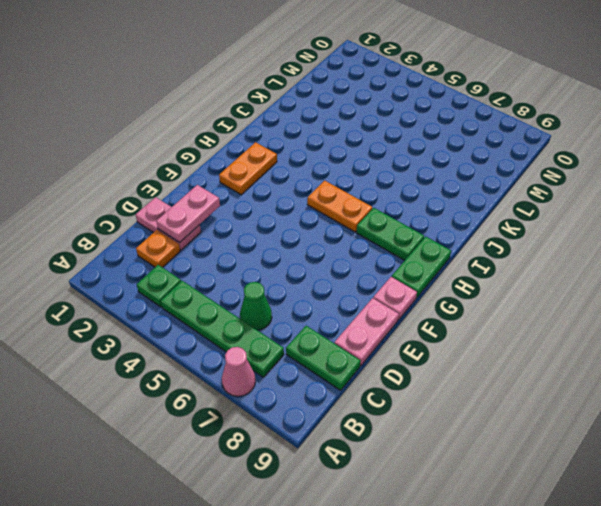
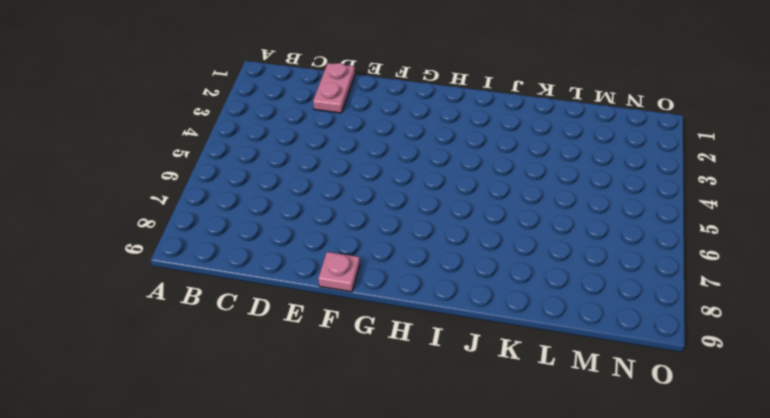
none -> pink 1x1 cone [222,347,256,396]
none -> green 1x1 plate [137,265,181,307]
none -> green 1x4 plate [161,281,284,377]

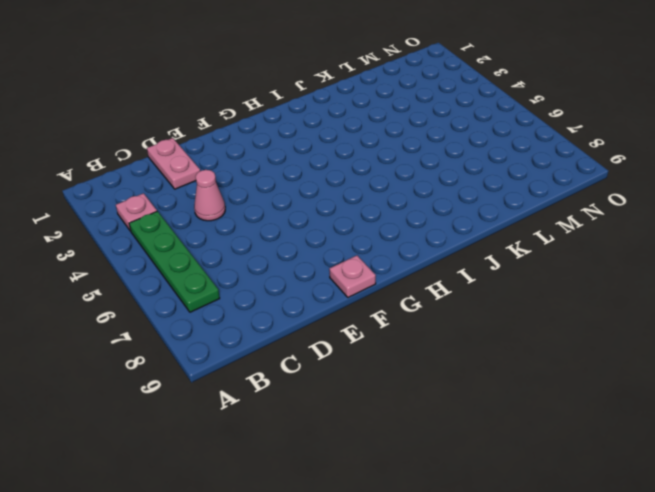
pink 1x1 plate [116,193,157,231] -> green 1x1 plate [137,265,181,307]
pink 1x1 cone [194,170,225,221] -> pink 1x1 cone moved to [222,347,256,396]
none -> orange 1x1 plate [136,230,180,267]
none -> green 1x1 cone [240,282,272,330]
none -> green 1x2 plate [286,326,361,390]

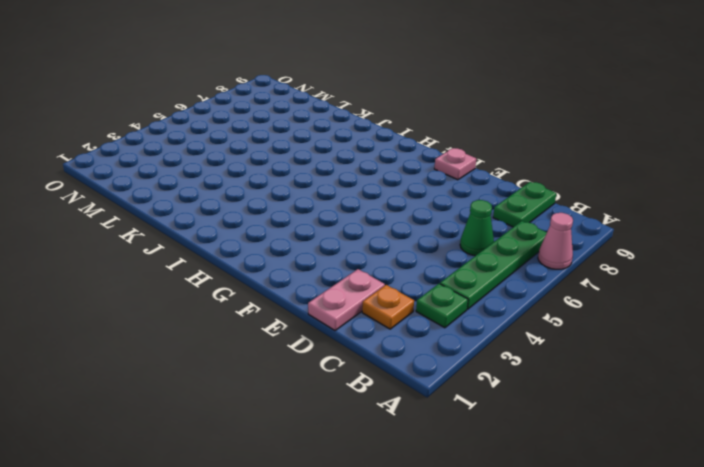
none -> pink 1x2 plate [334,298,399,366]
none -> orange 1x2 plate [219,142,277,195]
none -> green 1x2 plate [392,237,451,298]

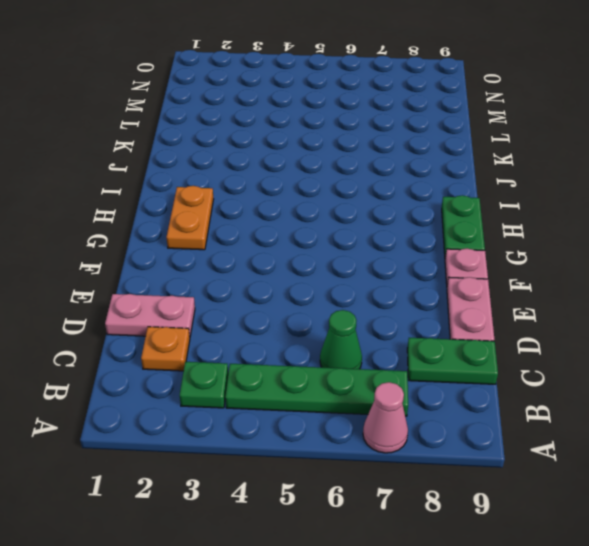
none -> orange 1x2 plate [307,181,372,232]
none -> green 1x2 plate [356,208,424,260]
none -> pink 1x2 plate [156,185,220,242]

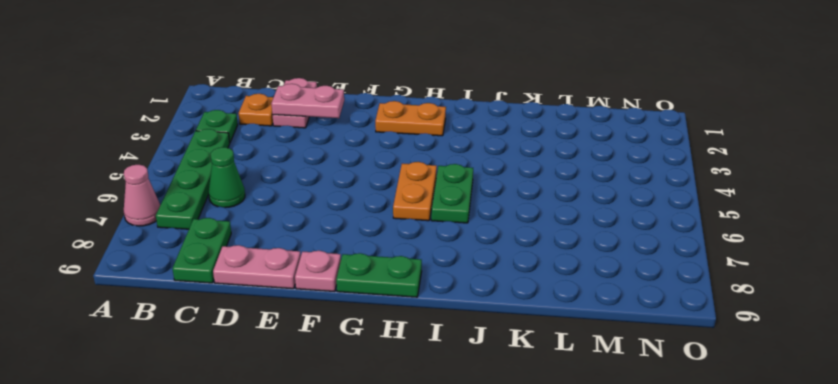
green 1x2 plate [431,164,473,223] -> green 1x2 plate moved to [356,208,424,260]

